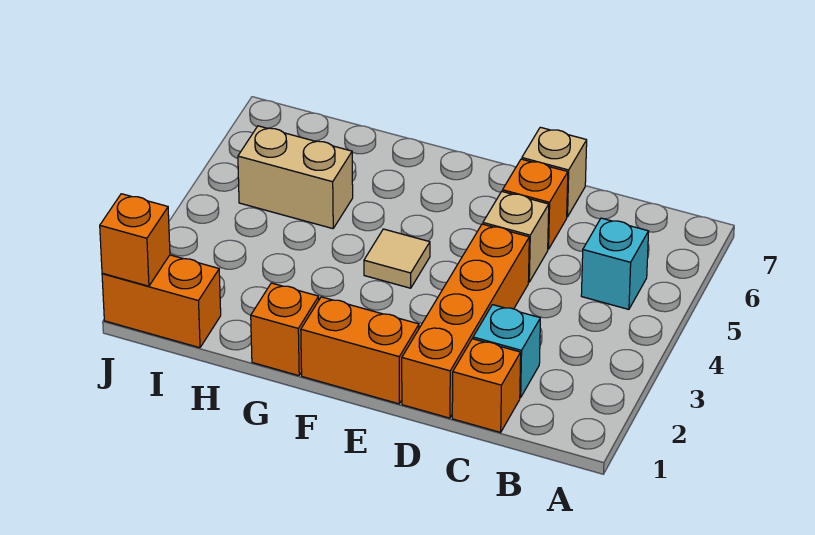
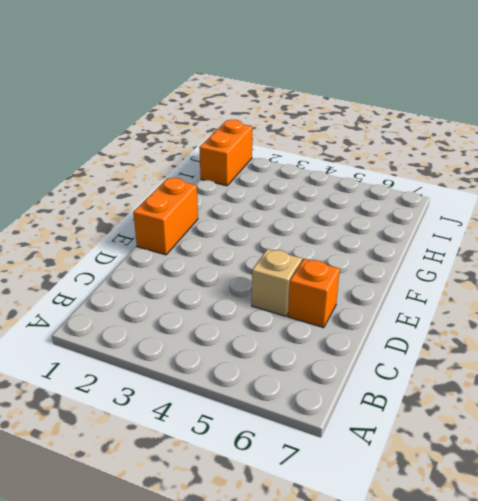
none -> cyan 1x1 brick [581,218,649,309]
none -> orange 1x1 brick [452,339,521,432]
none -> cyan 1x1 brick [473,305,540,398]

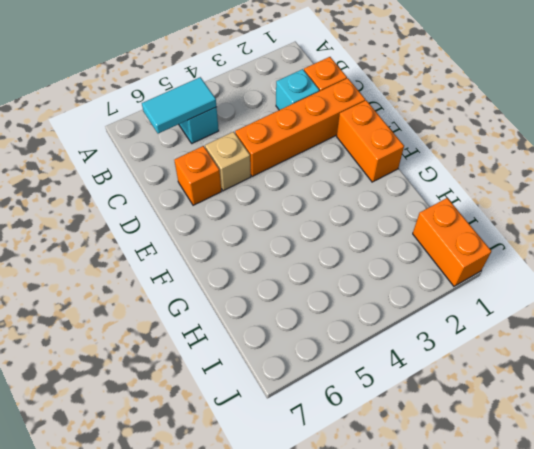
cyan 1x2 tile [142,77,216,133] -> none
none -> tan 1x1 brick [522,127,587,217]
none -> tan 1x1 tile [364,229,430,288]
none -> orange 1x1 brick [251,283,319,376]

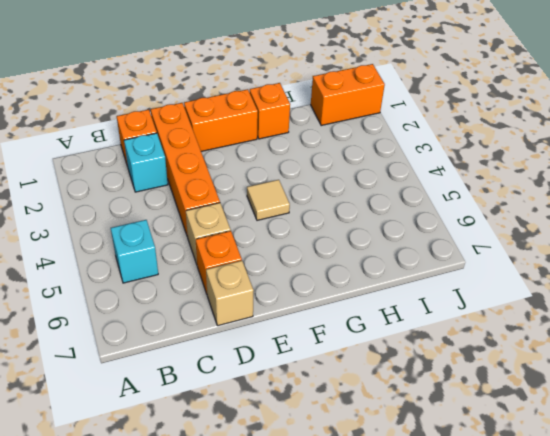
none -> tan 1x2 brick [238,126,353,229]
none -> orange 1x1 brick [100,194,170,286]

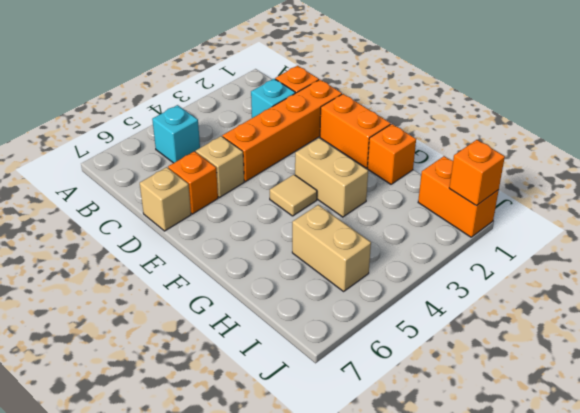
tan 1x2 brick [295,138,368,217] -> none

